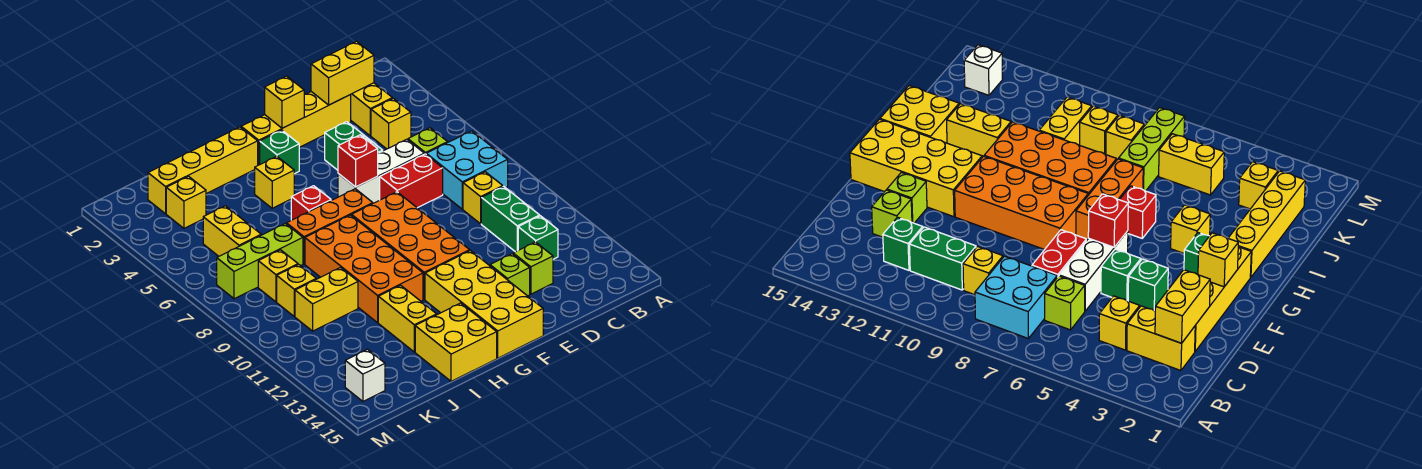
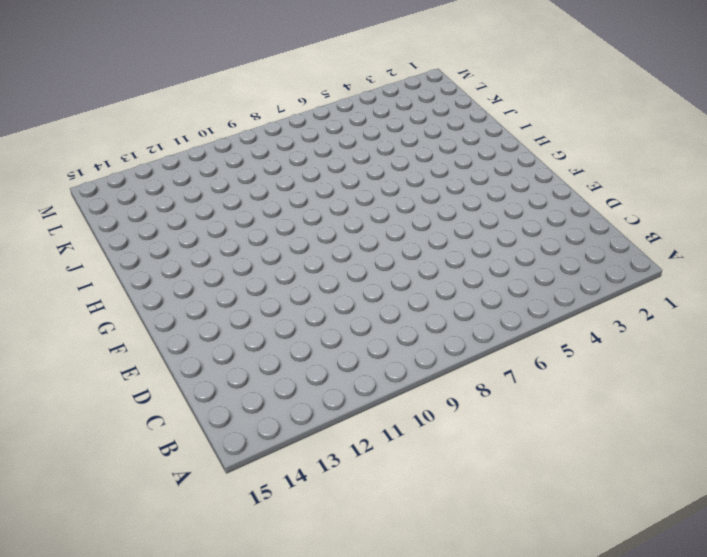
none -> cyan 2x2 brick [426,131,508,209]
none -> yellow 1x2 brick [351,83,392,136]
none -> yellow 1x1 brick [371,98,411,149]
none -> lime 1x1 brick [408,128,448,154]

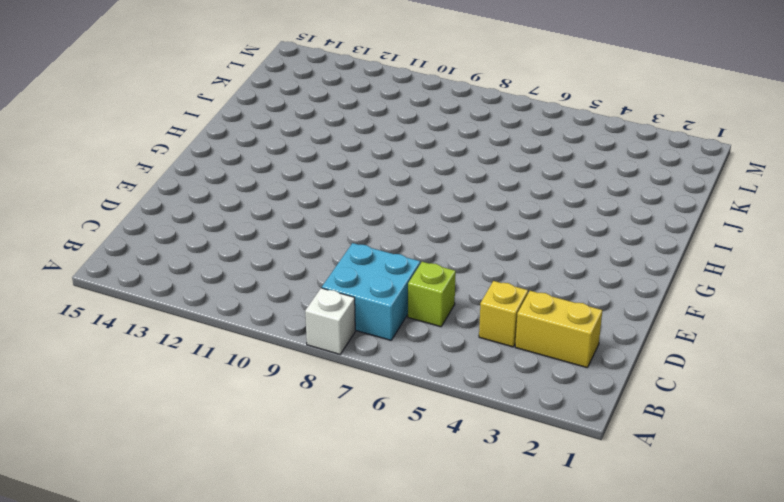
white 1x1 brick [305,288,355,354] -> white 1x1 brick moved to [345,349,385,401]
none -> yellow 1x1 brick [463,172,503,224]
none -> green 1x2 brick [481,186,540,252]
none -> green 1x1 brick [518,216,558,259]
none -> yellow 1x4 brick [241,92,351,165]

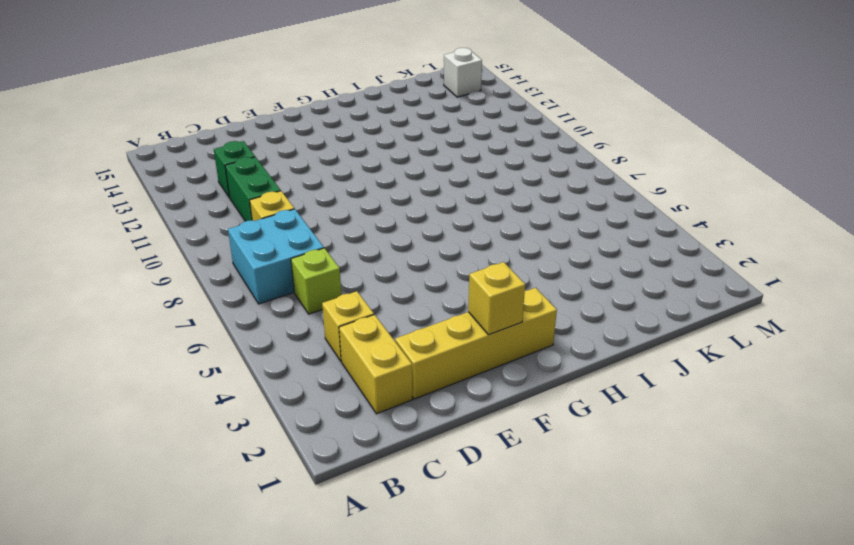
none -> white 1x3 brick [338,139,424,203]
none -> red 1x2 brick [380,154,443,208]
none -> lime 1x1 brick [513,242,553,294]
none -> green 1x1 brick [325,122,364,170]

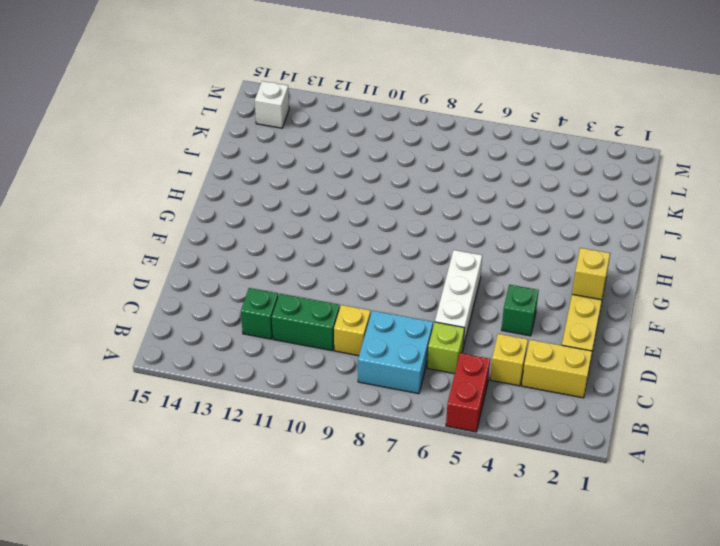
red 1x2 brick [446,353,490,432] -> red 1x2 brick moved to [380,154,443,208]
none -> lime 1x1 brick [513,242,553,294]
none -> green 1x1 brick [1101,249,1141,301]
none -> lime 1x1 brick [490,254,530,296]
none -> orange 2x4 brick [352,192,470,299]

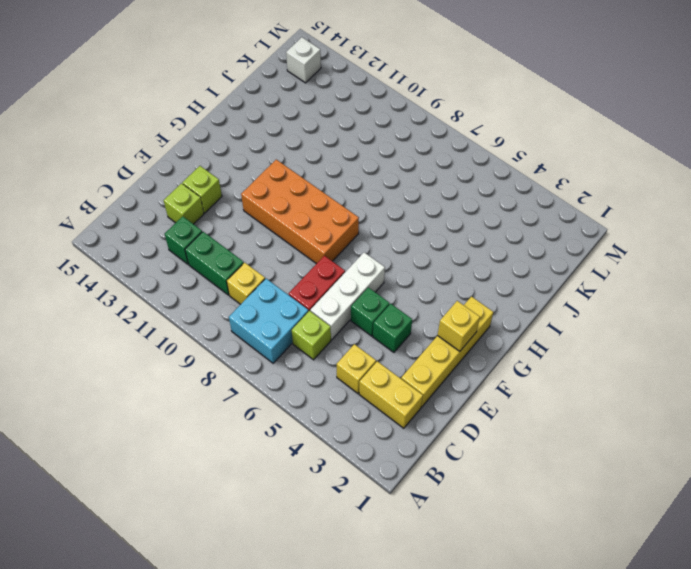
none -> yellow 2x4 brick [425,251,543,358]
none -> green 1x1 brick [260,130,299,174]
none -> orange 1x3 brick [287,189,373,264]
none -> yellow 1x4 brick [148,127,258,214]

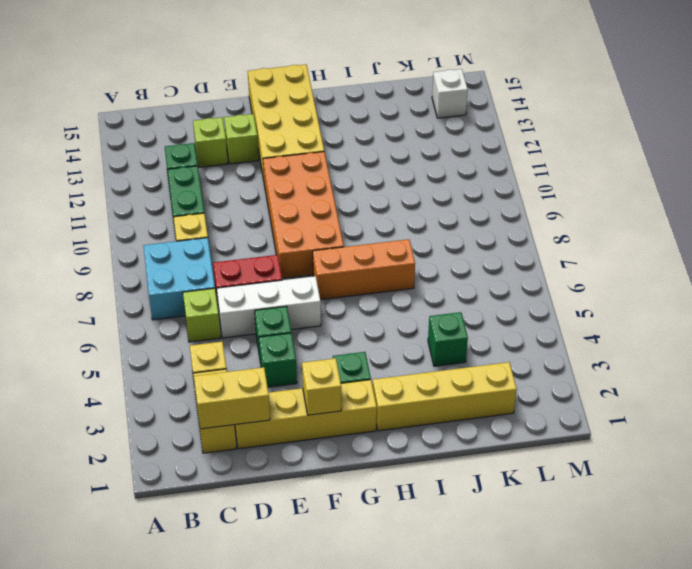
green 1x1 brick [428,312,468,366] -> none
none -> yellow 1x1 brick [255,156,294,208]
none -> red 1x1 brick [291,186,331,220]
none -> orange 2x4 brick [305,215,423,323]
none -> yellow 2x2 brick [415,303,497,381]

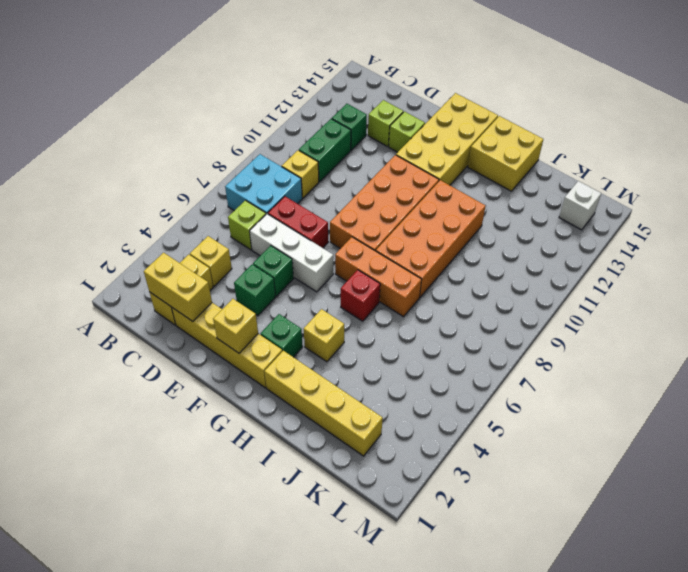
none -> yellow 1x2 brick [378,285,437,352]
none -> lime 1x3 brick [217,224,303,299]
none -> yellow 1x2 brick [295,268,358,331]
none -> yellow 1x1 brick [166,176,206,228]

